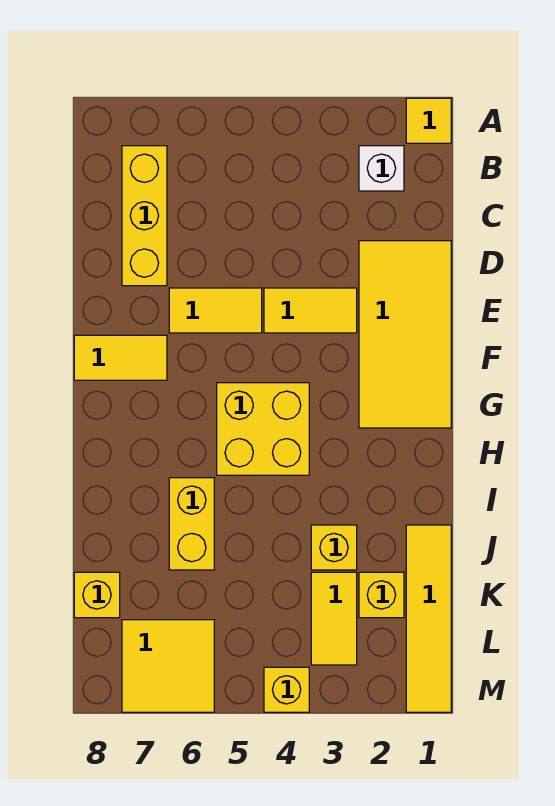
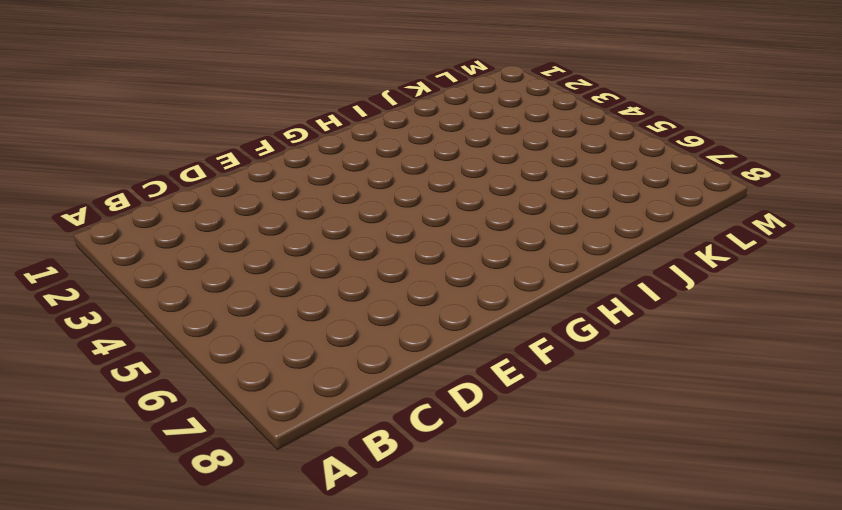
none -> yellow 1x1 tile [406,98,451,143]
none -> white 1x1 brick [359,146,404,191]
none -> yellow 1x3 brick [122,146,167,286]

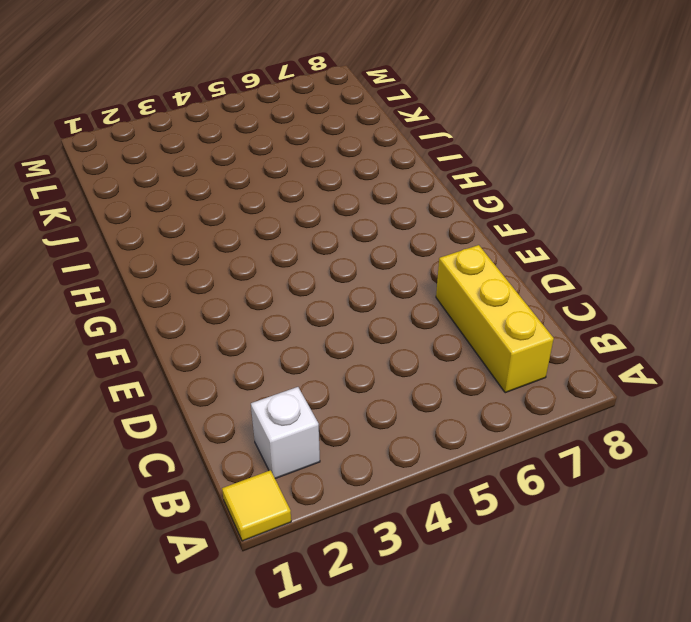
none -> yellow 2x4 tile [359,241,451,428]
none -> yellow 1x2 tile [264,288,357,333]
none -> yellow 1x2 tile [169,288,262,333]

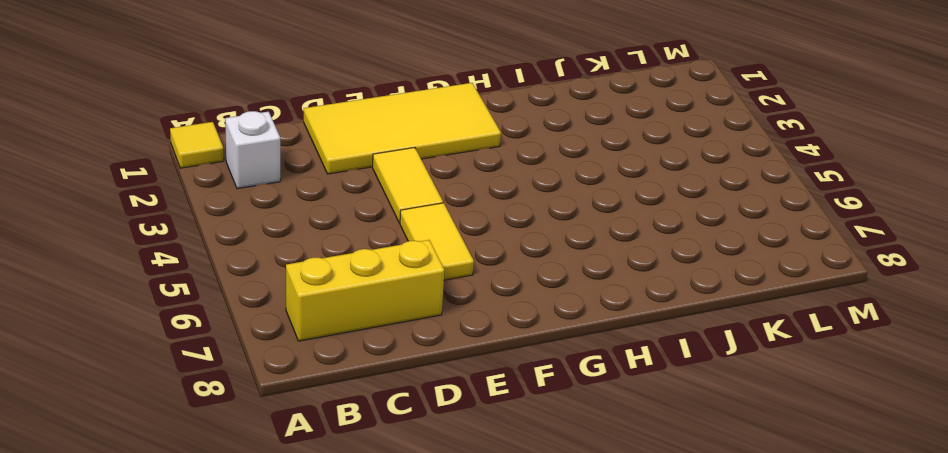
none -> yellow 1x2 tile [74,335,167,380]
none -> yellow 2x2 brick [217,383,309,475]
none -> yellow 1x2 brick [169,478,214,570]

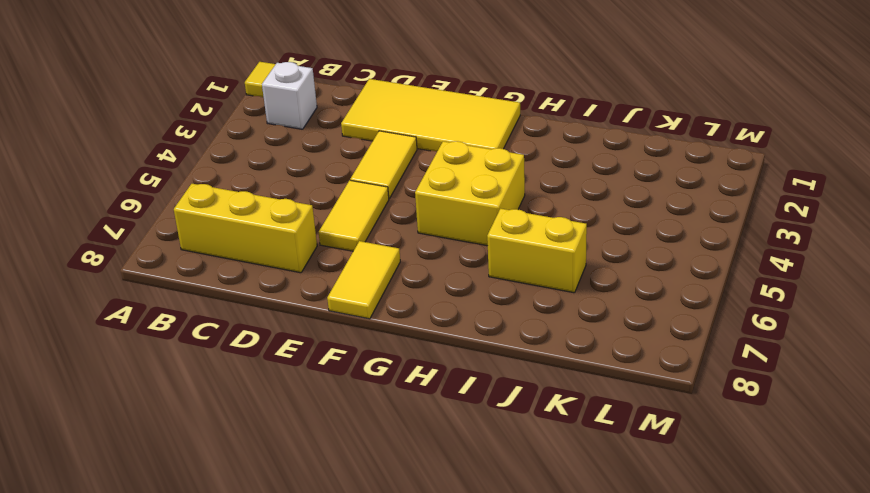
none -> yellow 1x4 tile [406,525,451,712]
none -> yellow 1x1 brick [311,525,357,570]
none -> yellow 1x1 brick [359,572,404,618]

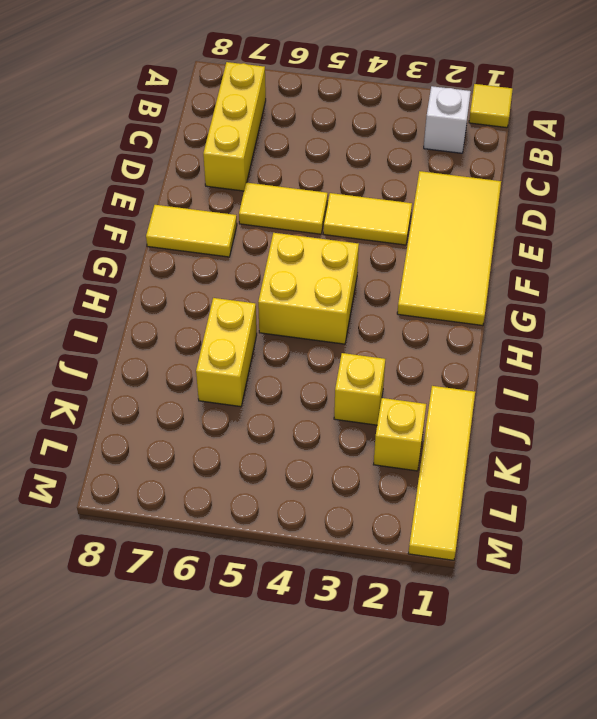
none -> yellow 1x2 tile [311,572,357,665]
none -> yellow 1x1 brick [74,572,120,618]
none -> yellow 2x2 tile [122,620,214,712]

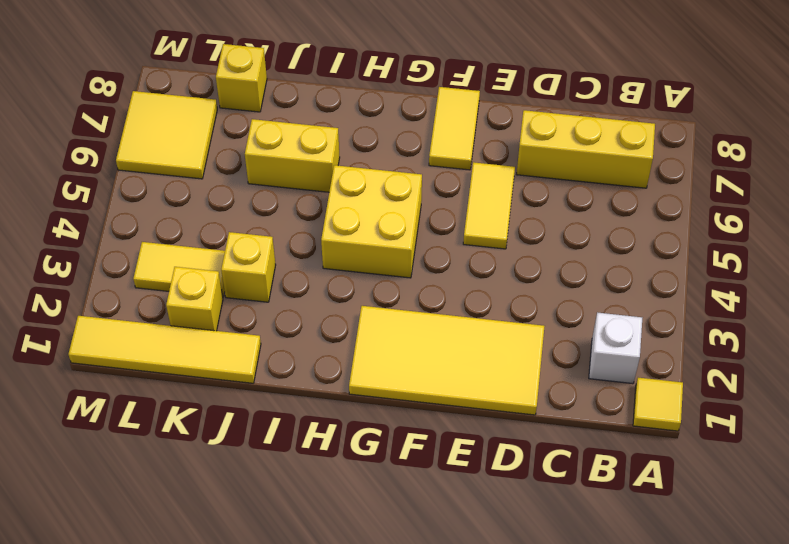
none -> yellow 1x2 tile [264,288,357,333]
none -> yellow 1x1 brick [264,667,309,712]

